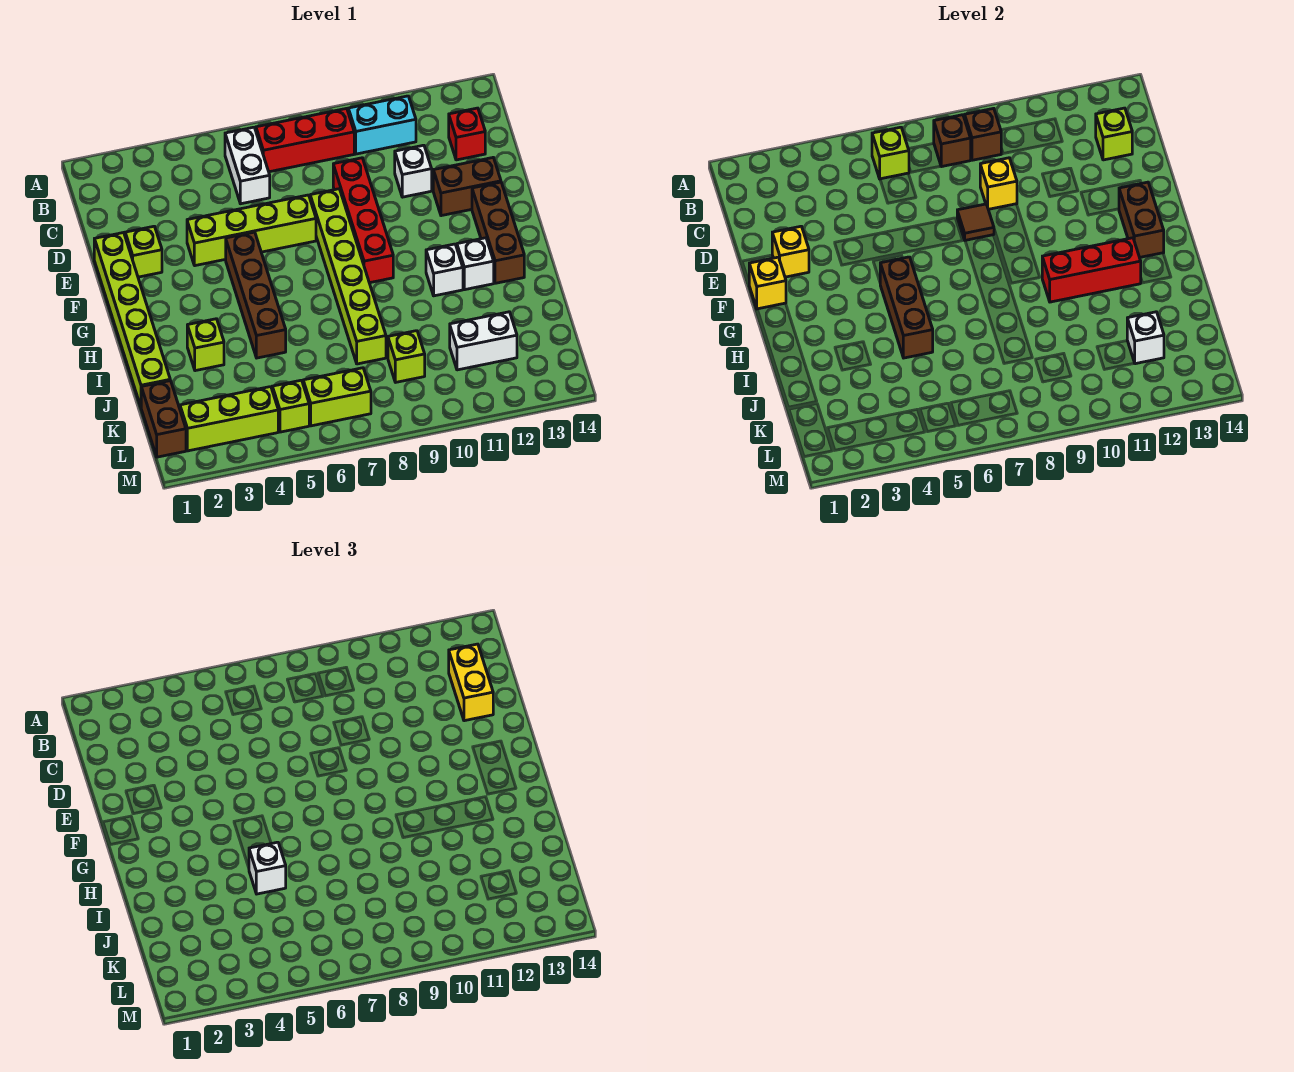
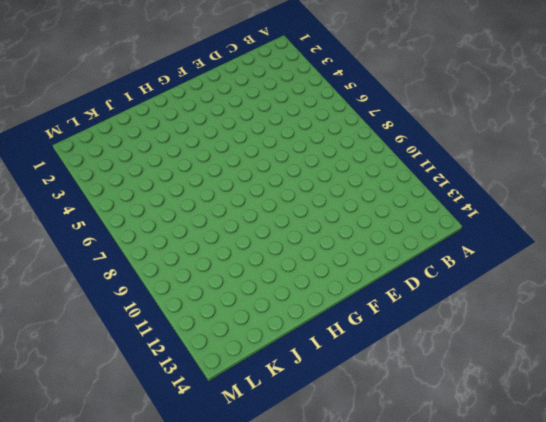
none -> white 1x2 brick [225,127,270,204]
none -> red 1x3 brick [256,108,354,172]
none -> cyan 1x2 brick [348,96,416,154]
none -> red 1x1 brick [449,108,485,160]

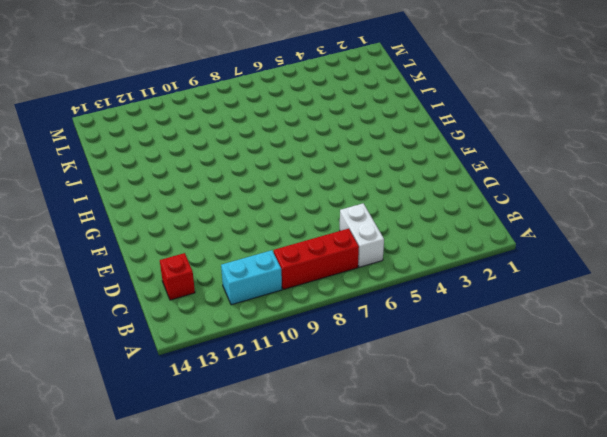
none -> red 1x4 brick [333,158,393,283]
none -> white 1x1 brick [395,145,432,197]
none -> lime 1x6 brick [94,233,170,406]
none -> lime 1x1 brick [125,226,162,277]

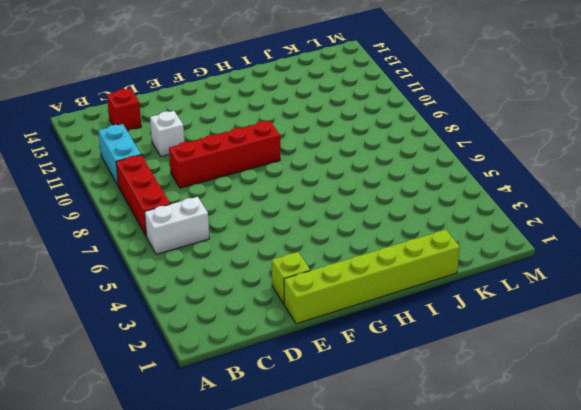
none -> lime 1x4 brick [187,195,316,266]
none -> lime 1x6 brick [310,189,386,364]
none -> brown 1x2 brick [433,158,501,216]
none -> brown 1x4 brick [226,232,286,358]

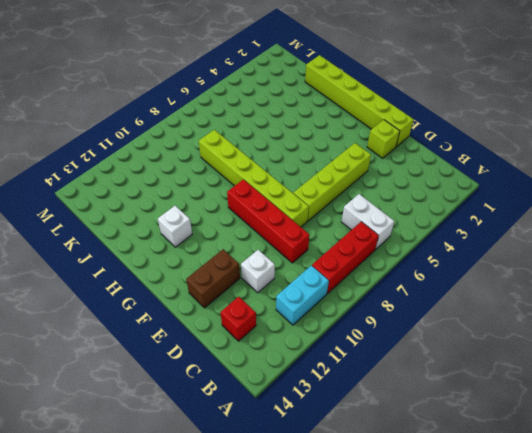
none -> brown 1x4 brick [226,232,286,358]
none -> brown 1x3 brick [472,182,524,283]
none -> white 1x1 brick [426,244,463,296]
none -> lime 1x1 brick [187,319,224,371]

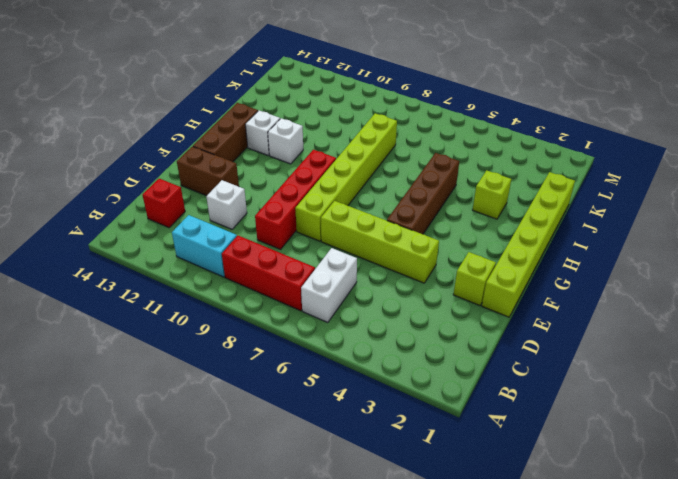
none -> brown 1x2 brick [141,381,186,457]
none -> lime 1x1 brick [388,331,425,382]
none -> white 1x2 brick [450,312,517,370]
none -> lime 1x3 brick [180,387,278,451]

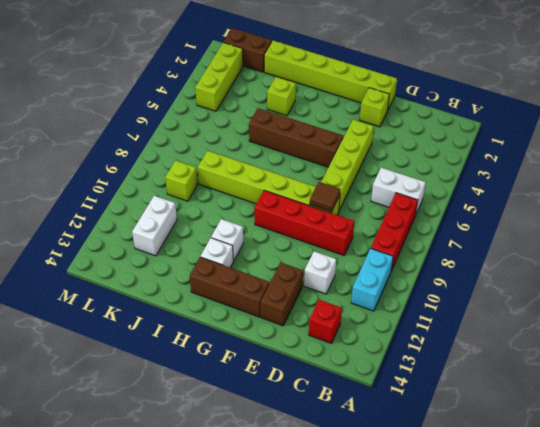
none -> lime 1x1 brick [272,380,309,432]
none -> lime 1x2 brick [303,368,371,426]
none -> lime 1x1 brick [872,127,909,179]
none -> brown 1x1 brick [934,115,971,167]

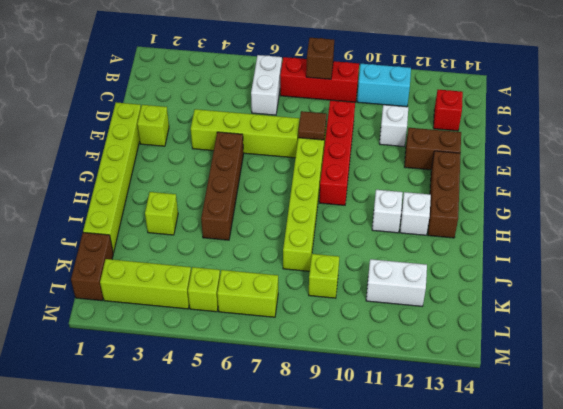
none -> lime 1x1 brick [872,127,909,179]
none -> brown 1x1 brick [965,108,1001,160]
none -> lime 1x1 brick [1096,108,1132,160]
none -> yellow 1x1 brick [980,158,1017,209]

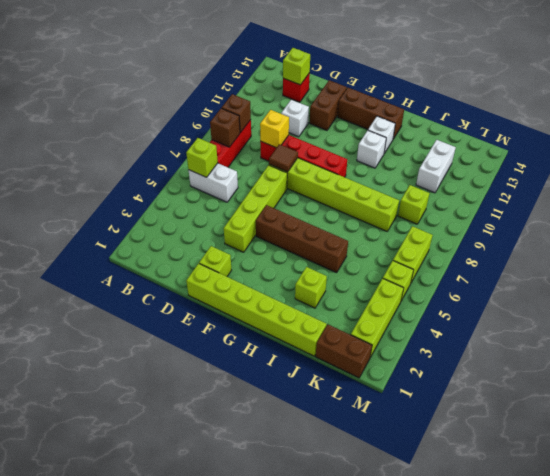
none -> cyan 1x2 brick [348,96,416,154]
none -> yellow 1x1 brick [772,226,809,277]
none -> yellow 1x1 brick [749,257,786,309]
none -> brown 1x2 brick [1119,182,1164,258]

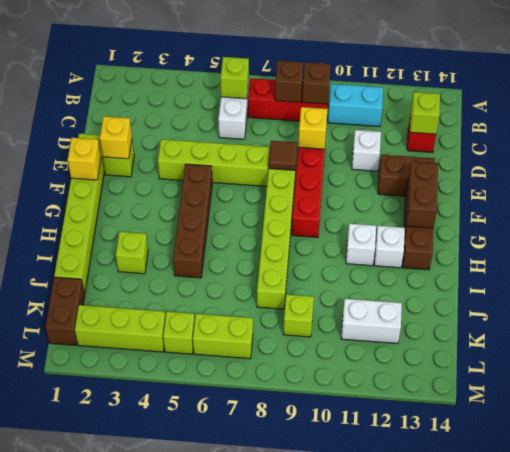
none -> brown 1x3 brick [880,257,933,358]
none -> red 1x3 brick [1042,238,1141,302]
none -> white 1x1 brick [1127,312,1164,364]
none -> yellow 1x2 brick [449,644,493,721]

